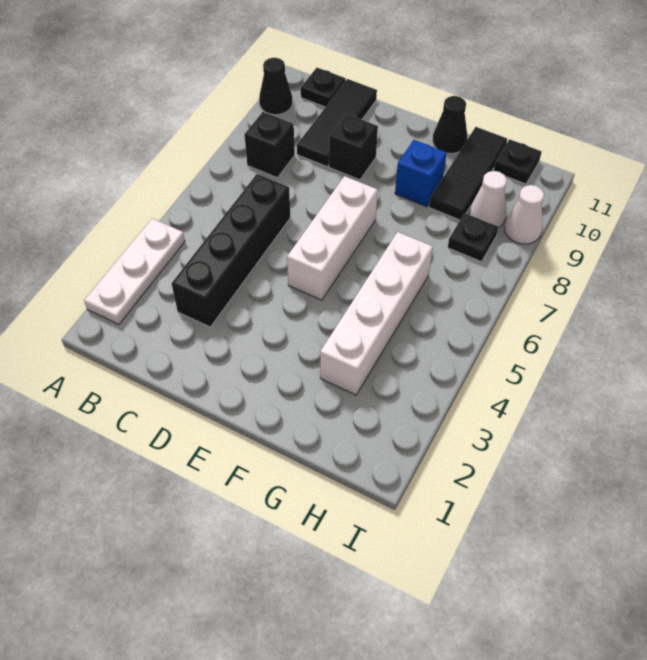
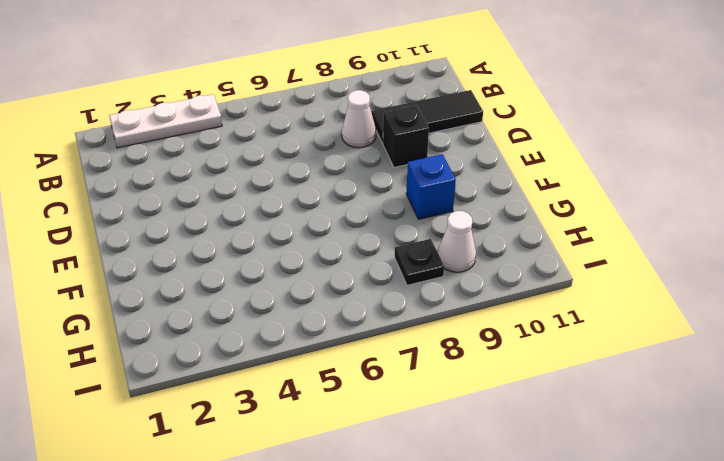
white 1x1 cone [342,90,376,148] -> white 1x1 cone moved to [505,185,544,244]
none -> black 1x1 cone [259,58,293,115]
none -> black 1x1 brick [244,112,295,178]
none -> black 1x1 plate [301,68,346,107]

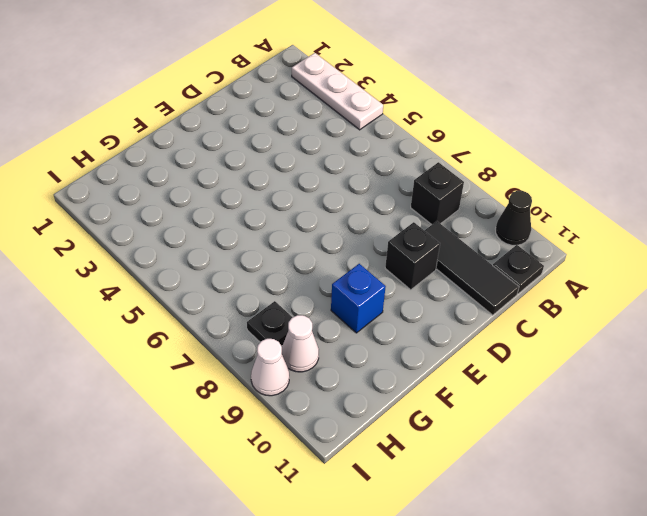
none -> black 1x4 brick [172,174,291,327]
none -> white 1x3 brick [287,176,378,300]
none -> black 1x1 cone [433,96,467,153]

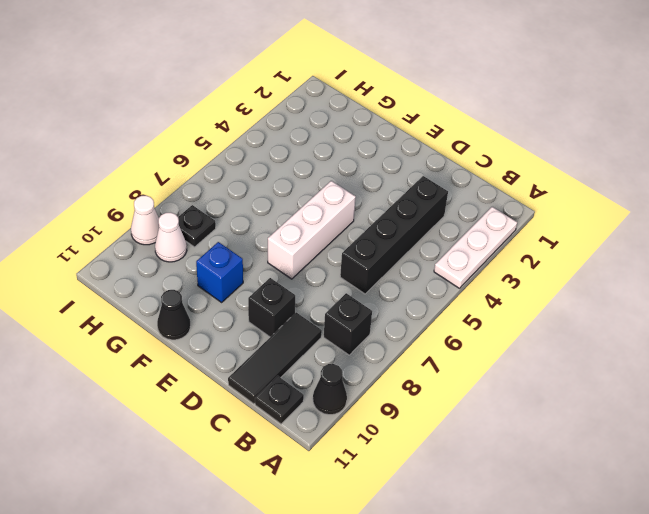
none -> white 1x4 brick [320,232,433,395]
none -> black 1x3 tile [429,127,507,220]
none -> black 1x1 plate [494,139,542,184]

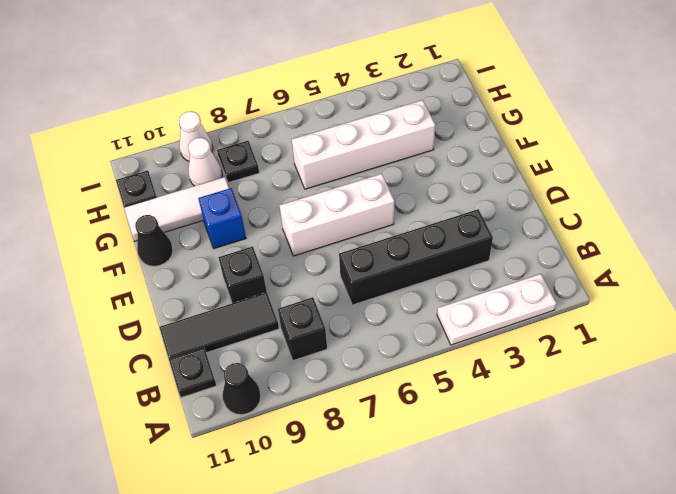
white 1x3 tile [124,177,229,241] -> black 1x3 tile [429,127,507,220]

